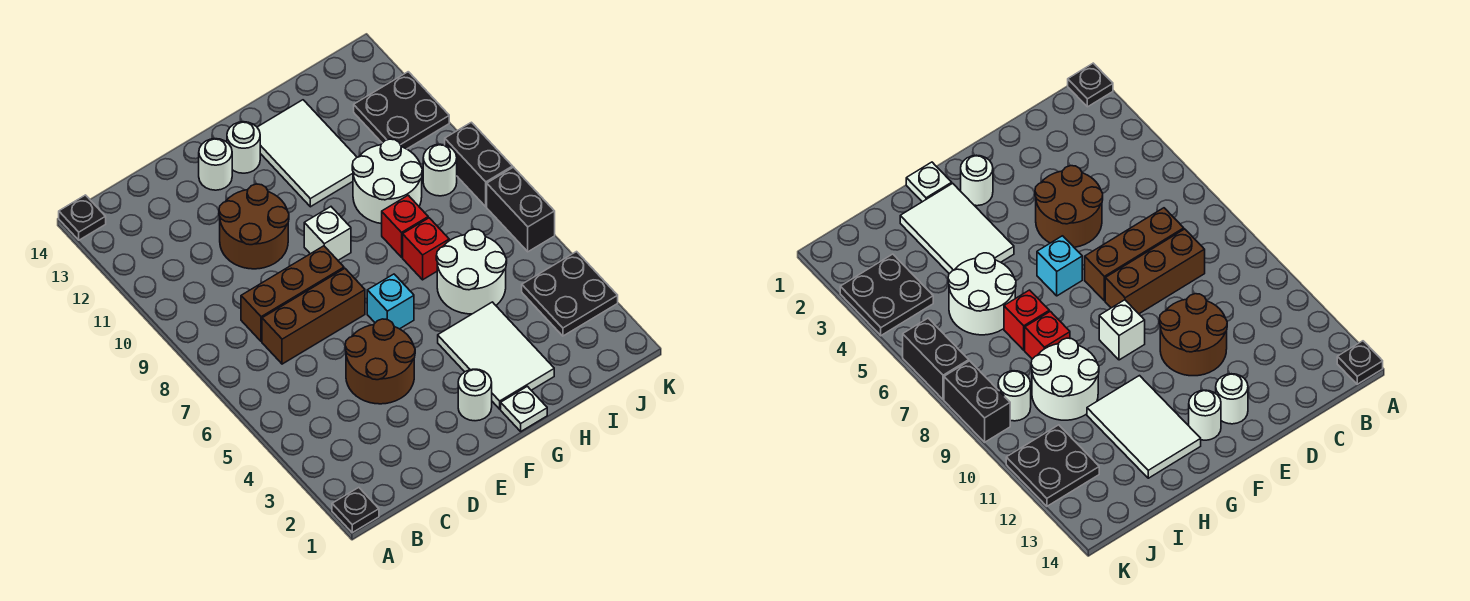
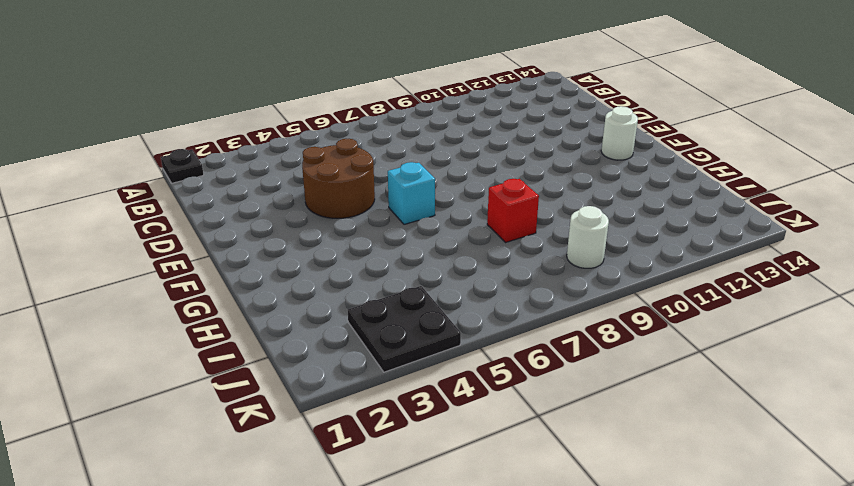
none -> black 1x1 plate [59,195,106,240]
none -> brown 1x3 brick [262,269,365,364]
none -> brown 1x3 brick [241,246,344,342]

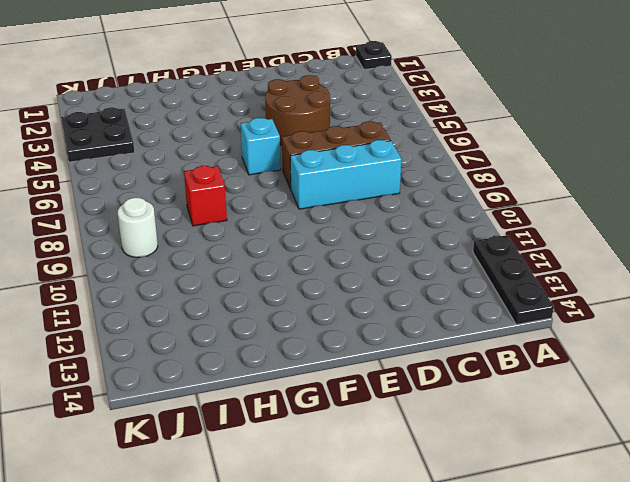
black 1x3 plate [473,235,554,325] -> black 1x1 plate [59,195,106,240]
cyan 1x3 brick [290,140,402,209] -> brown 1x3 brick [241,246,344,342]
none -> brown 2x2 round brick [219,184,289,269]
none -> white 1x1 round brick [199,139,232,190]
none -> white 1x1 round brick [458,369,492,421]

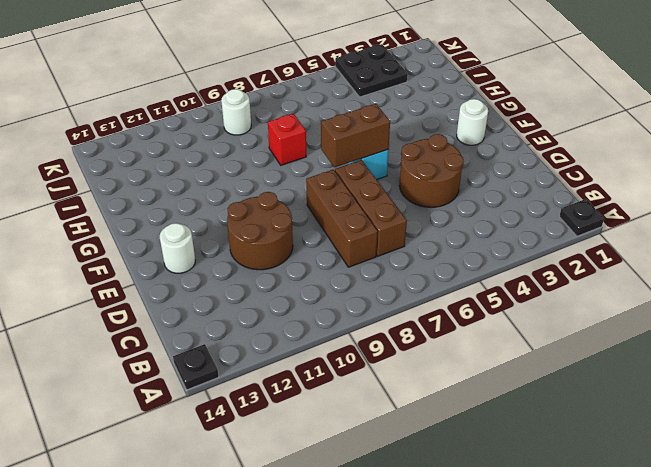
brown 1x2 brick [321,104,390,167] -> none
none -> white 1x1 brick [304,207,351,260]
none -> white 1x1 round brick [227,122,260,173]
none -> white 1x1 plate [501,386,547,431]

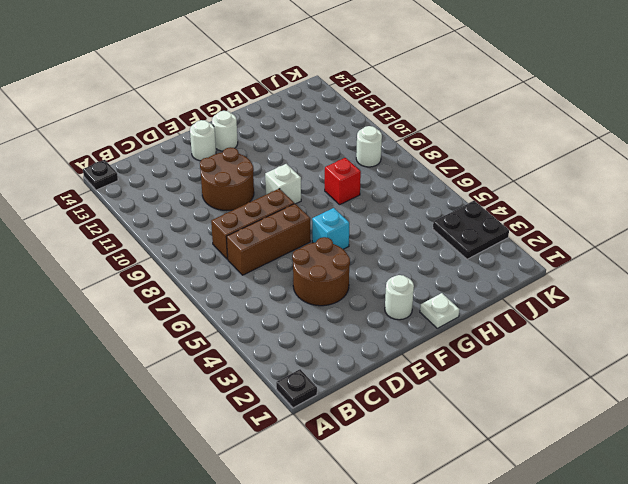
none -> white 2x3 tile [438,302,554,409]
none -> white 2x3 tile [257,100,357,207]
none -> white 2x2 round brick [436,229,507,314]

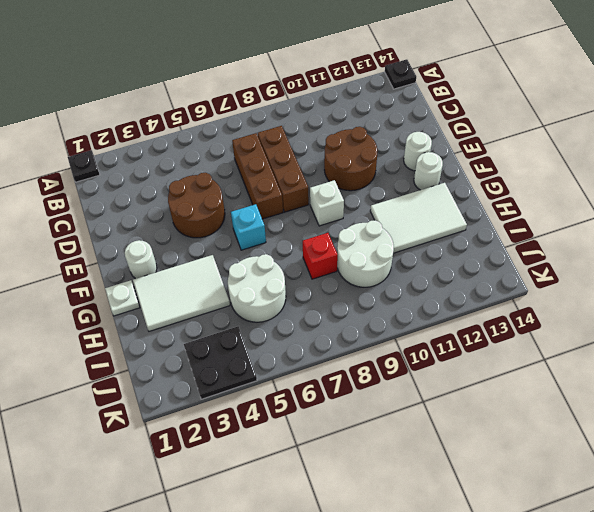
none -> red 1x1 brick [403,218,449,280]
none -> white 1x1 round brick [423,144,457,196]
none -> black 2x2 plate [354,72,449,149]

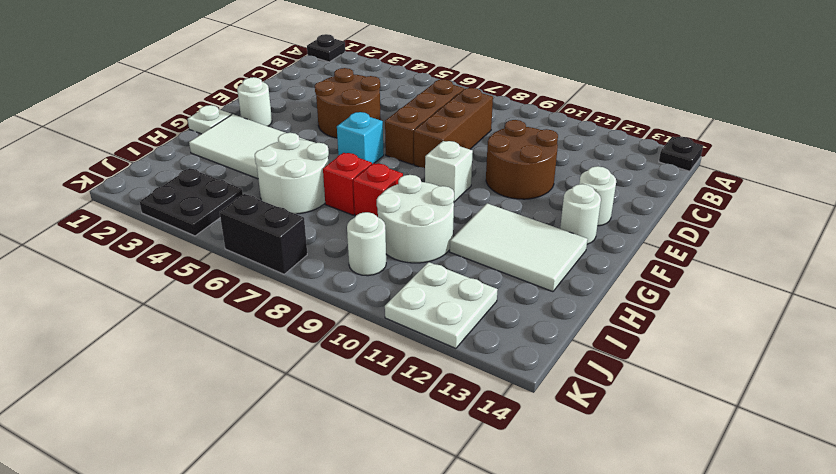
white 2x2 plate [385,262,498,348] -> black 2x2 plate [354,72,449,149]
none -> black 1x2 brick [445,122,513,207]

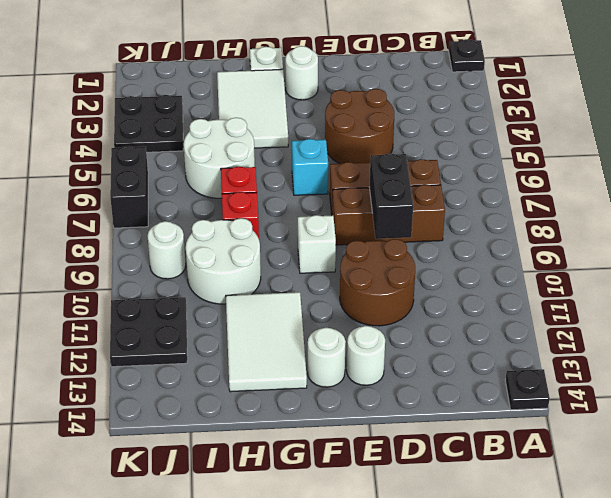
black 1x2 brick [369,153,413,239] -> black 1x2 brick moved to [445,122,513,207]

